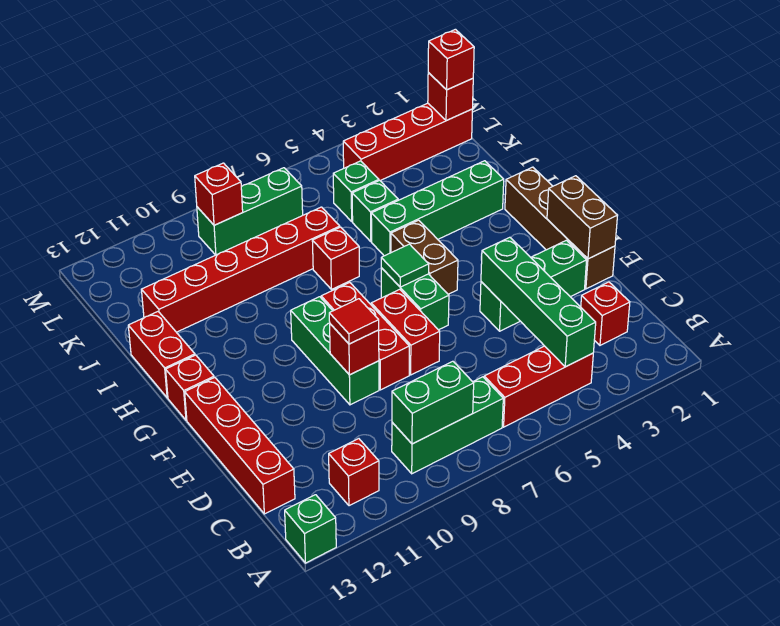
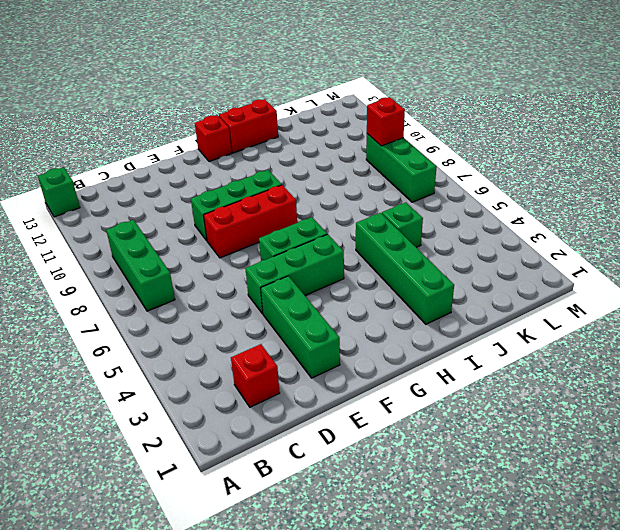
green 1x3 brick [245,234,344,314] -> brown 1x2 brick [391,220,458,294]
none -> red 1x3 brick [484,346,593,427]
none -> red 1x1 brick [329,439,379,506]
none -> red 1x4 brick [185,378,295,514]
none -> brown 1x4 brick [505,167,615,289]

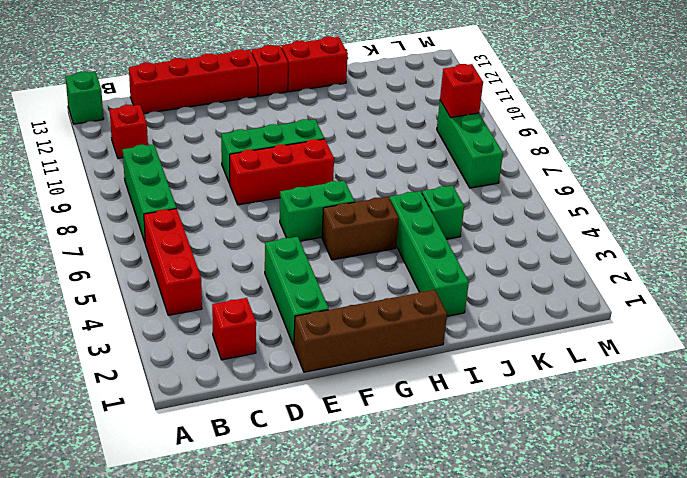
none -> red 1x2 brick [371,289,440,375]
none -> red 1x1 brick [312,227,359,289]
none -> red 1x6 brick [141,207,340,332]
none -> green 1x1 brick [333,161,379,221]

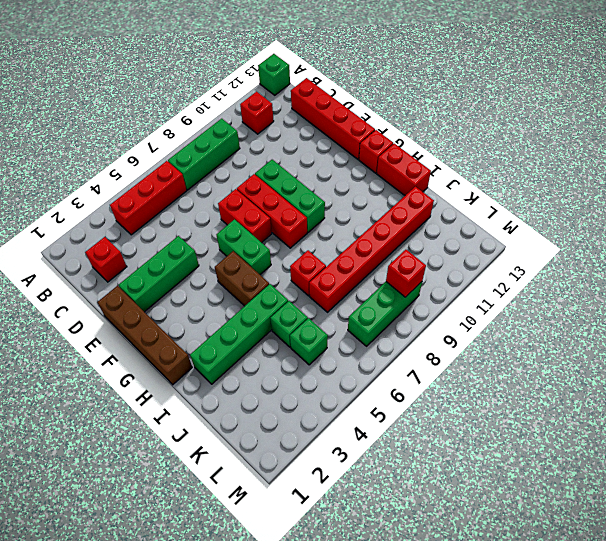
none -> red 1x4 brick [343,103,472,180]
none -> green 1x4 brick [481,237,596,367]
none -> green 1x2 brick [392,361,474,444]
none -> brown 1x2 brick [547,176,618,259]

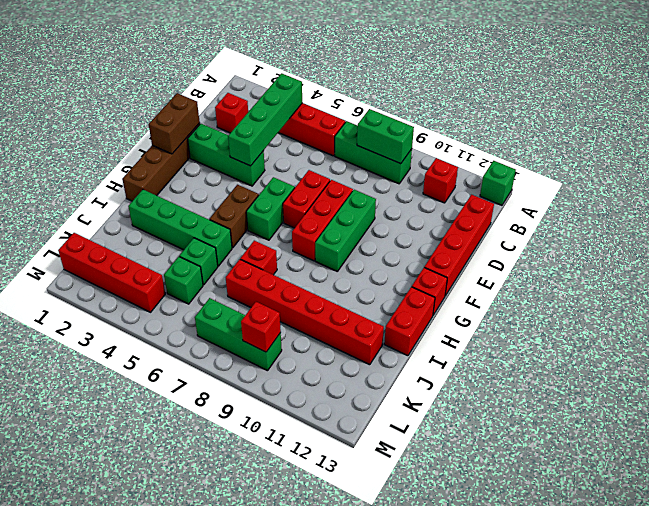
none -> red 1x1 brick [330,324,379,375]
none -> green 1x1 tile [381,244,429,287]
none -> red 1x1 brick [428,73,473,121]
none -> red 1x1 tile [329,299,379,344]

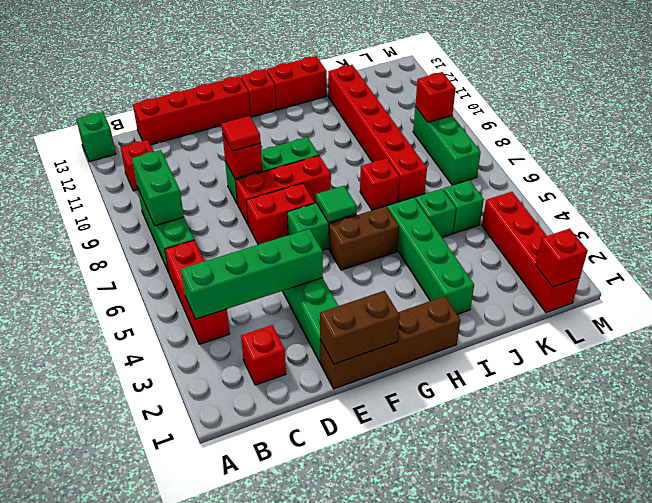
none -> red 1x1 brick [428,29,474,90]

